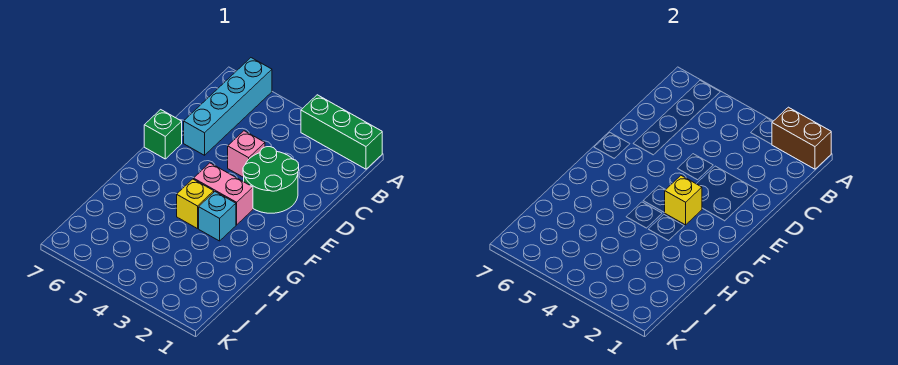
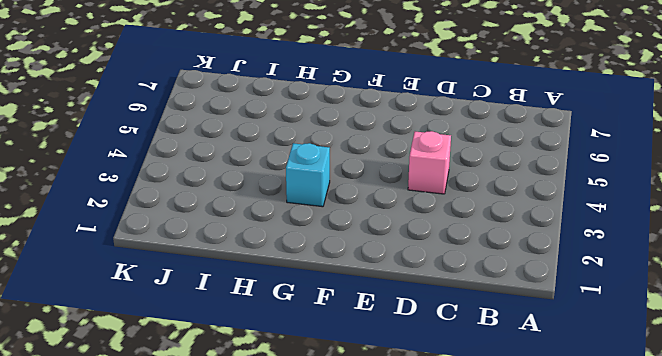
none -> green 1x3 brick [301,95,382,169]
none -> cyan 1x4 brick [184,58,272,155]

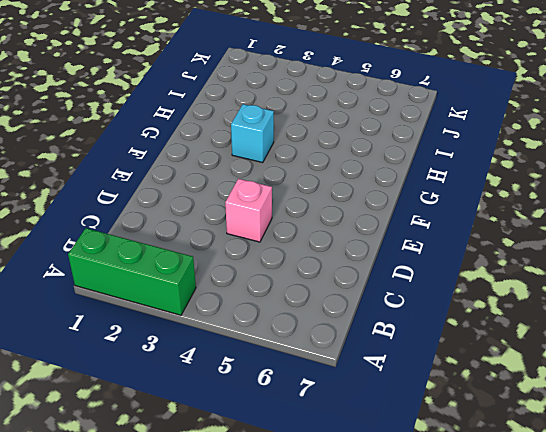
none -> cyan 1x4 brick [184,58,272,155]
none -> green 2x2 round brick [243,147,299,213]

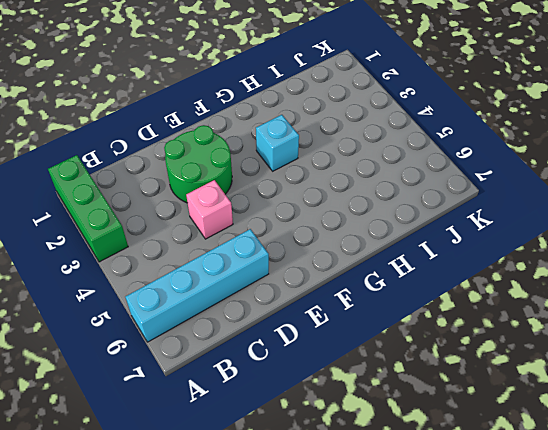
none -> green 1x1 brick [144,110,182,159]
none -> pink 1x2 brick [194,163,253,225]

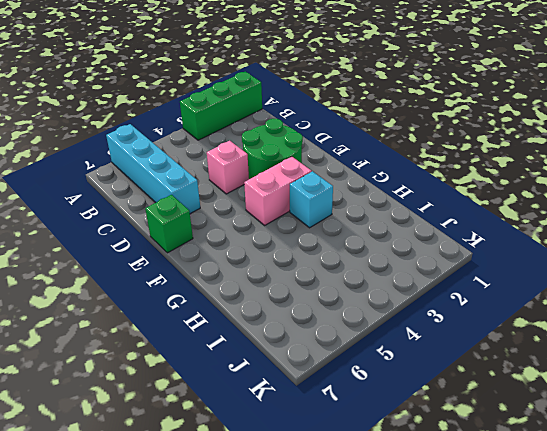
none -> yellow 1x1 brick [177,179,214,229]
none -> brown 1x2 brick [772,107,831,169]

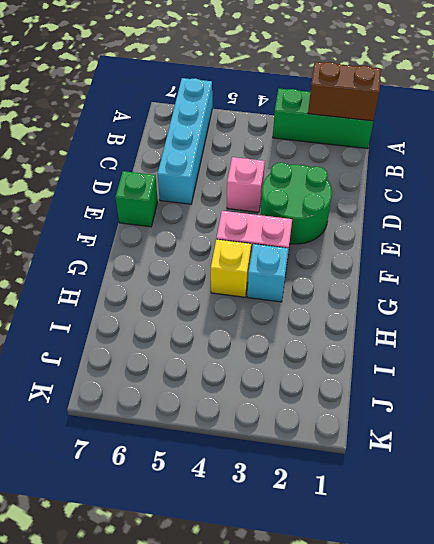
none -> yellow 1x1 brick [665,176,702,225]

